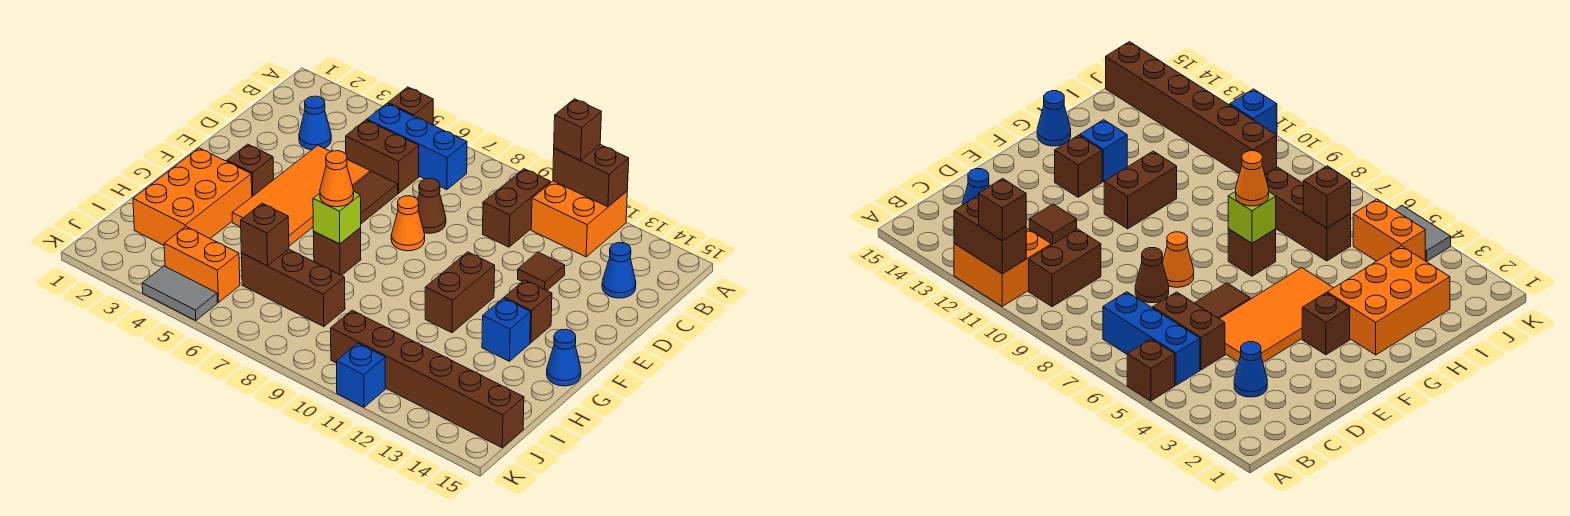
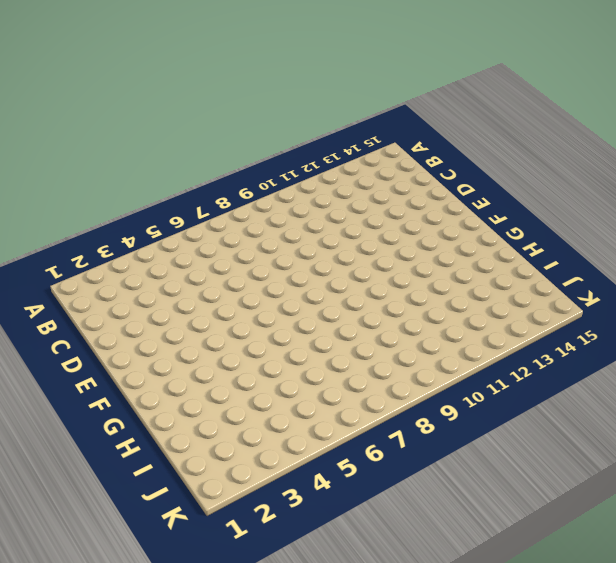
none -> brown 1x1 brick [388,87,433,125]
none -> orange 2x2 brick [531,181,627,257]
none -> blue 1x3 brick [367,104,467,190]

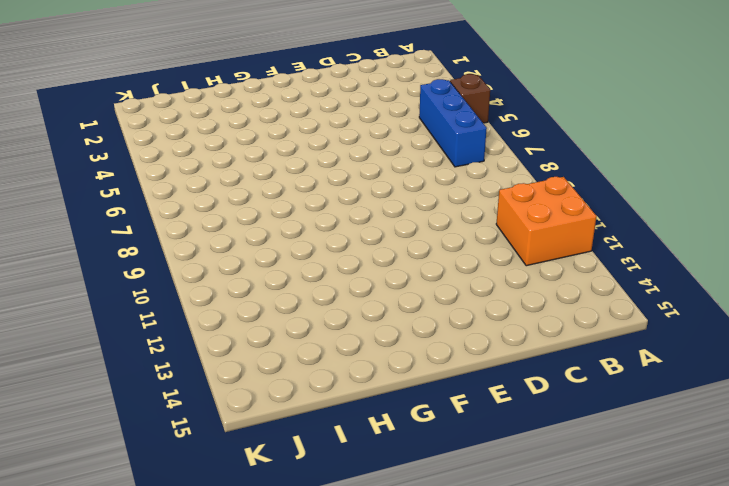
none -> brown 1x2 brick [483,169,550,247]
none -> blue 1x1 cone [299,96,331,150]
none -> brown 1x2 brick [346,120,419,193]

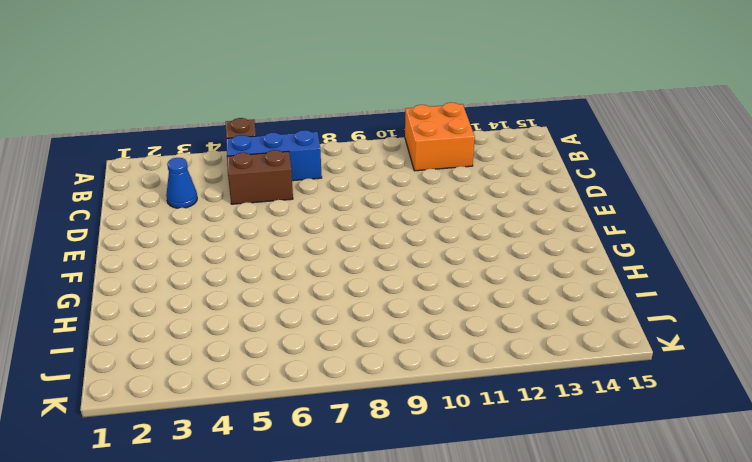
none -> brown 1x2 brick [483,169,550,247]
none -> blue 1x1 cone [602,243,636,298]
none -> orange 2x4 tile [232,146,370,246]

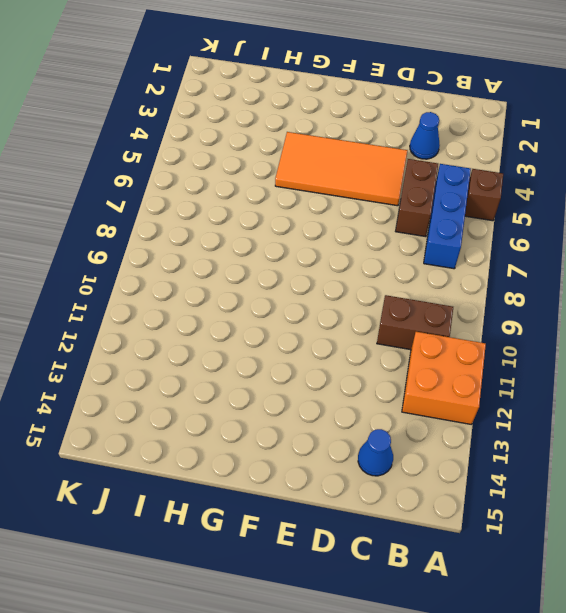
none -> brown 1x2 tile [353,172,398,224]
none -> brown 1x1 cone [418,179,446,233]
none -> brown 1x1 tile [518,252,565,290]

